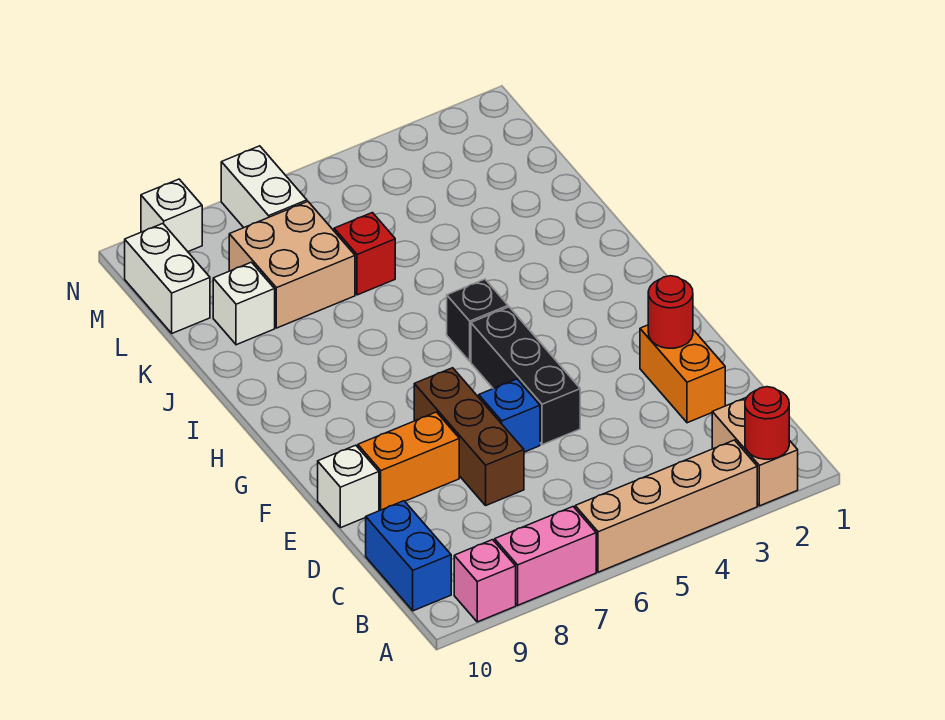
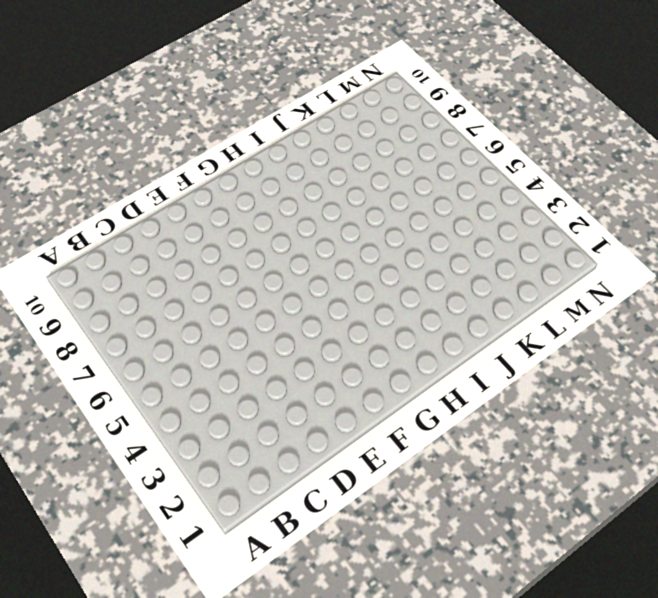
none -> tan 1x2 brick [712,398,798,506]
none -> tan 1x4 brick [575,440,757,572]
none -> pink 1x2 brick [495,507,596,605]

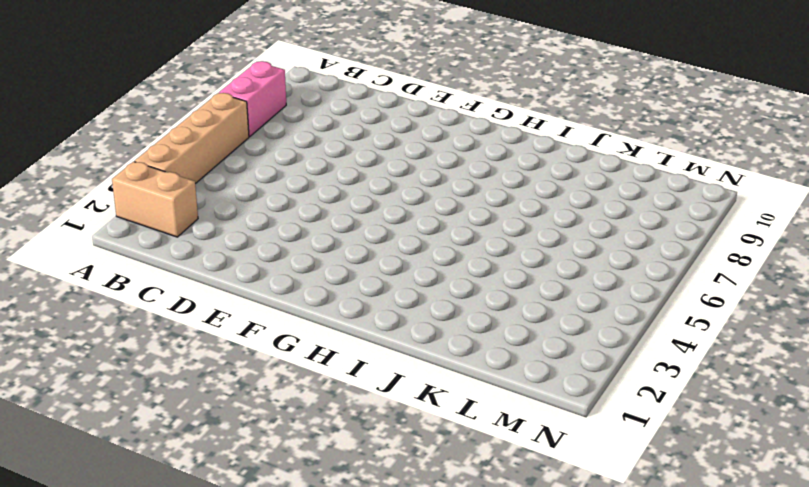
none -> pink 1x1 brick [454,540,516,622]
none -> blue 1x2 brick [366,501,451,611]
none -> orange 1x2 brick [640,325,725,423]

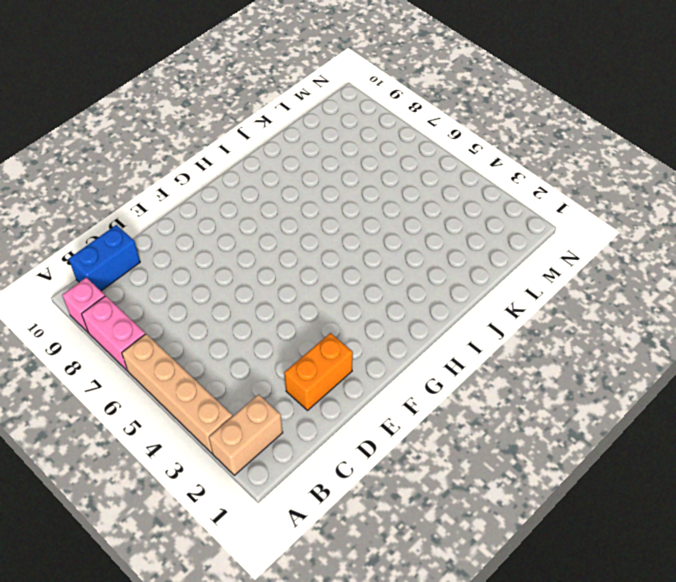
none -> brown 1x3 brick [414,368,524,505]
none -> black 1x3 brick [471,307,580,445]
none -> blue 1x1 brick [479,379,540,452]

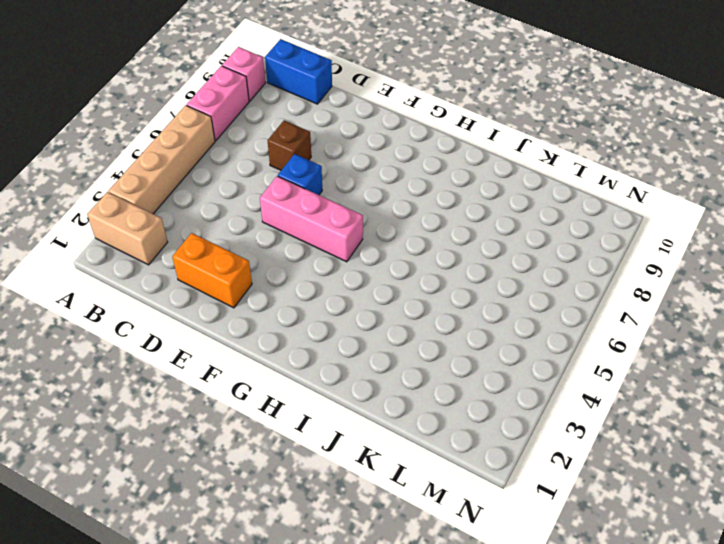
brown 1x1 brick [268,120,311,170] -> brown 1x3 brick [414,368,524,505]
pink 1x3 brick [260,176,363,262] -> black 1x3 brick [471,307,580,445]
none -> orange 1x2 brick [358,412,459,510]
none -> white 1x1 brick [318,445,379,528]
none -> black 1x1 brick [447,279,508,361]

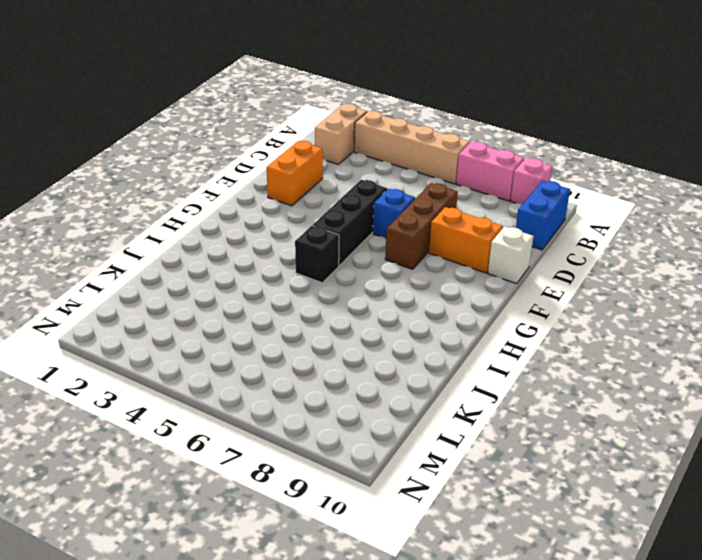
none -> red 1x1 brick [334,213,395,295]
none -> tan 2x2 brick [229,202,355,328]
none -> white 1x1 brick [213,262,275,345]

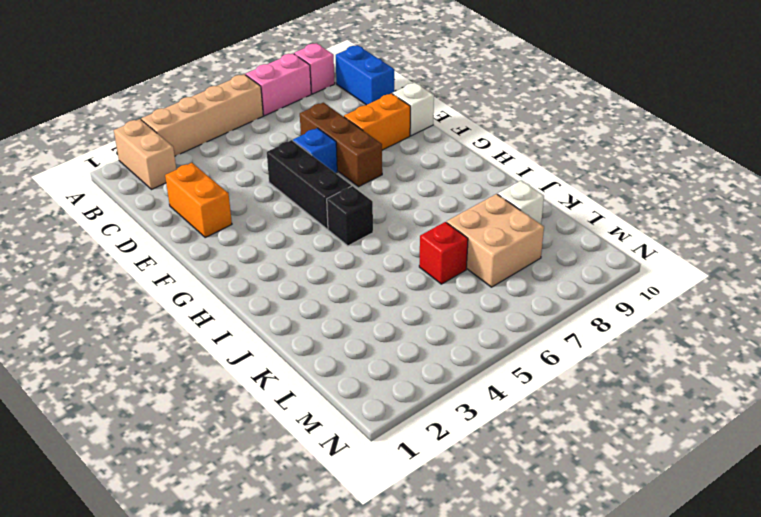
none -> white 1x2 brick [125,224,210,333]
none -> white 1x2 brick [221,146,307,227]
none -> white 1x1 brick [141,179,202,252]

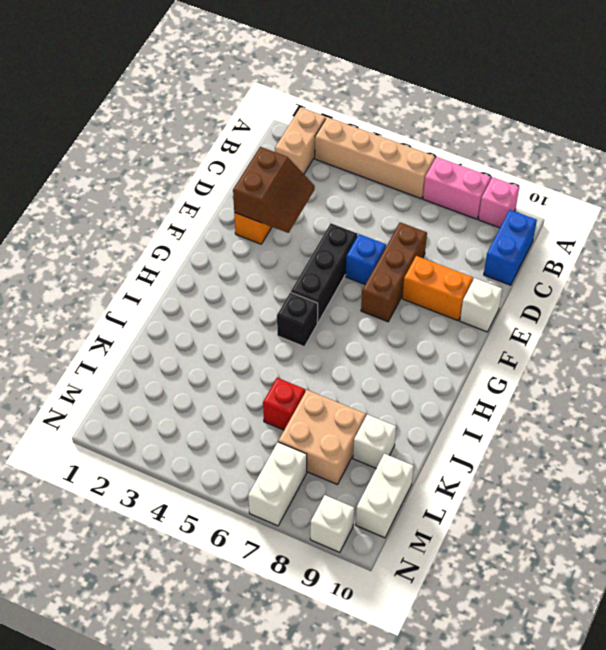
brown 2x2 slope [233,147,315,233] -> red 1x1 round brick [648,276,693,348]
none -> red 1x1 round brick [745,387,789,459]

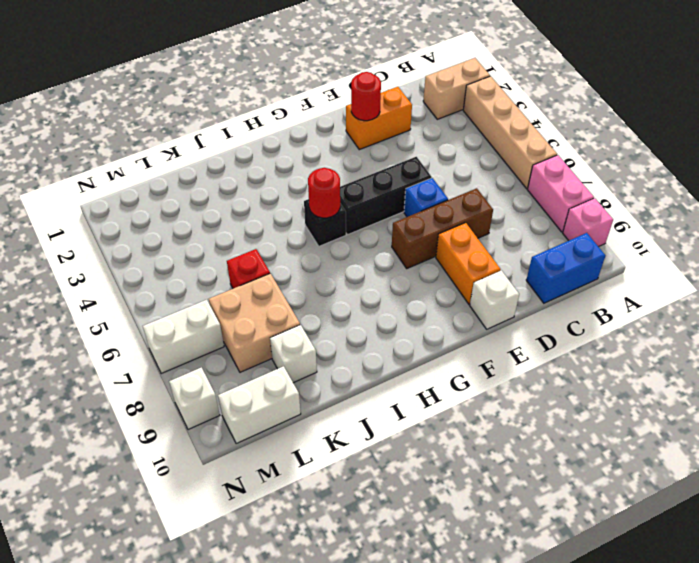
red 1x1 round brick [308,168,340,218] -> red 1x1 round brick moved to [745,387,789,459]

